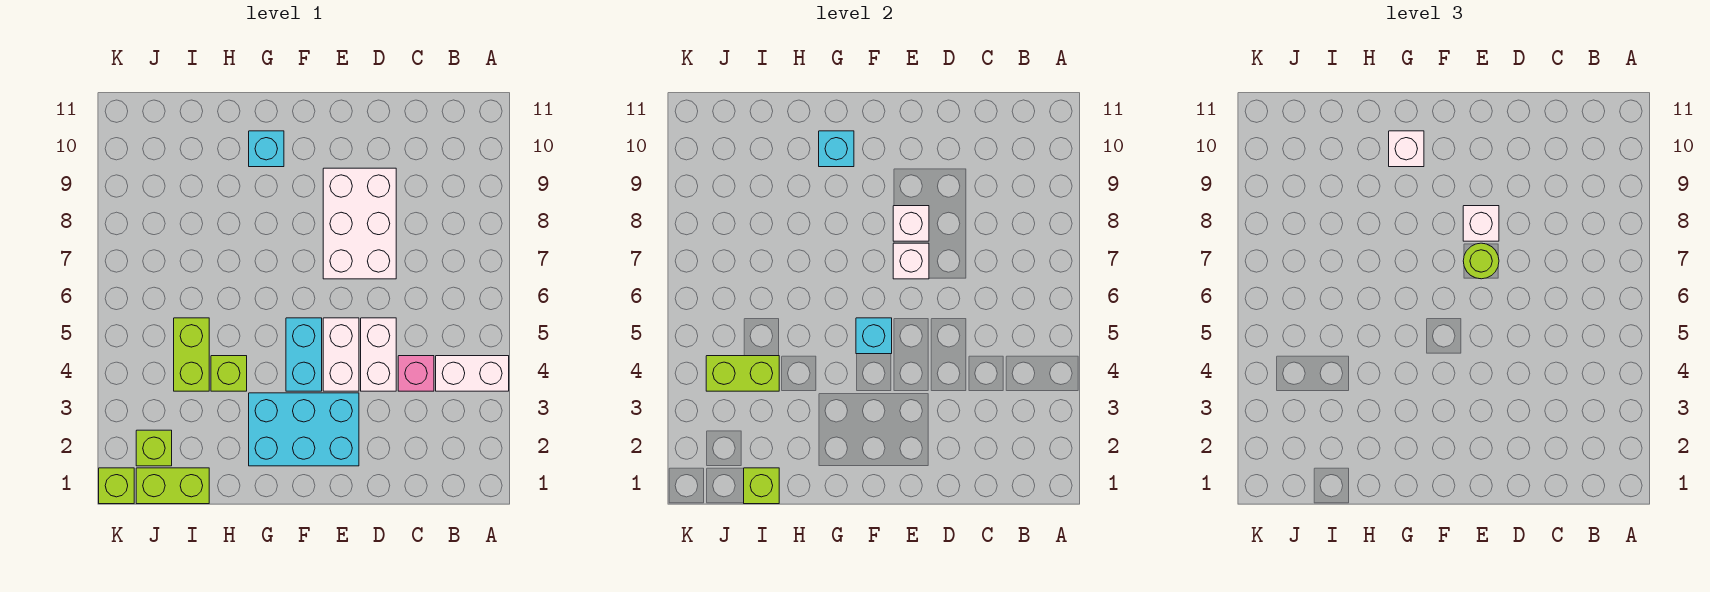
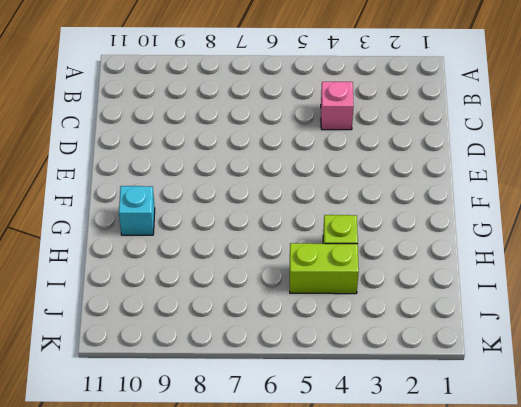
none -> white 1x2 brick [436,356,509,391]
none -> white 1x2 brick [361,318,396,391]
none -> white 2x3 brick [323,168,396,279]

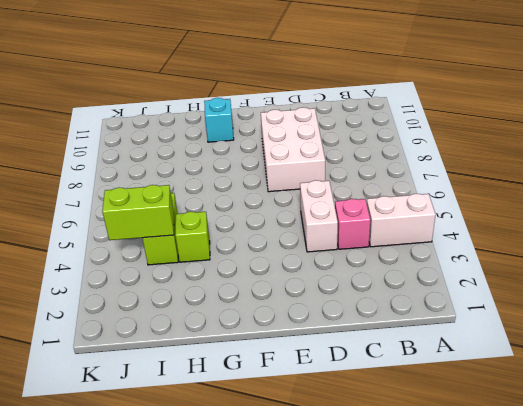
none -> cyan 2x3 brick [249,393,359,466]
none -> white 1x2 brick [323,318,359,391]
none -> cyan 1x2 brick [286,318,322,391]

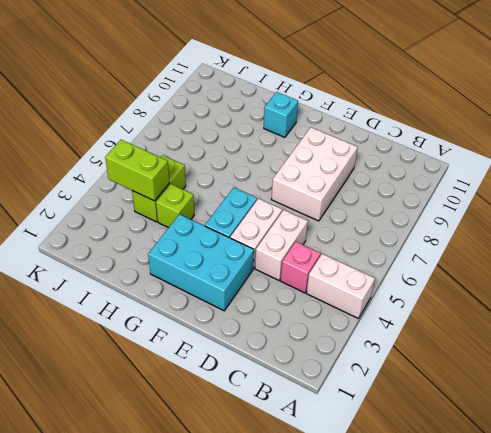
none -> lime 1x2 brick [136,468,209,504]
none -> lime 1x1 brick [136,430,172,466]
none -> lime 1x1 brick [99,468,134,504]

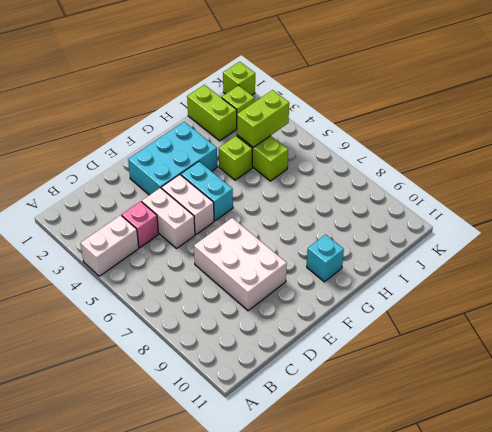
lime 1x2 brick [187,85,237,141] -> lime 1x2 brick turned to [136,468,209,504]
none -> white 1x1 brick [893,243,929,279]
none -> white 1x1 brick [893,206,929,241]
none -> cyan 1x1 brick [856,318,892,354]

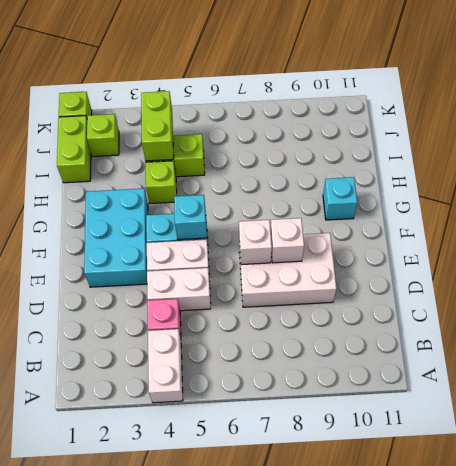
none -> cyan 1x1 brick [819,131,854,167]
none -> lime 1x1 brick [744,468,779,504]
none -> lime 1x1 round brick [1463,243,1499,279]

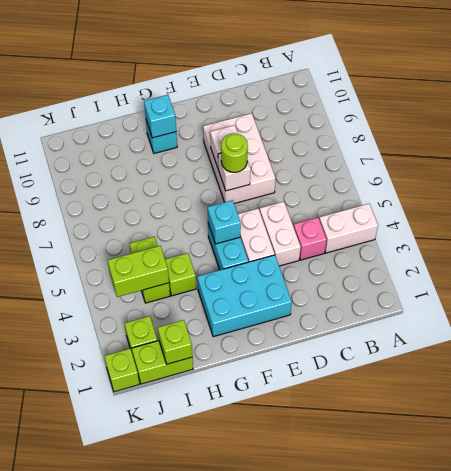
none -> white 1x1 brick [1463,206,1499,241]
none -> white 1x1 brick [1389,131,1424,167]

